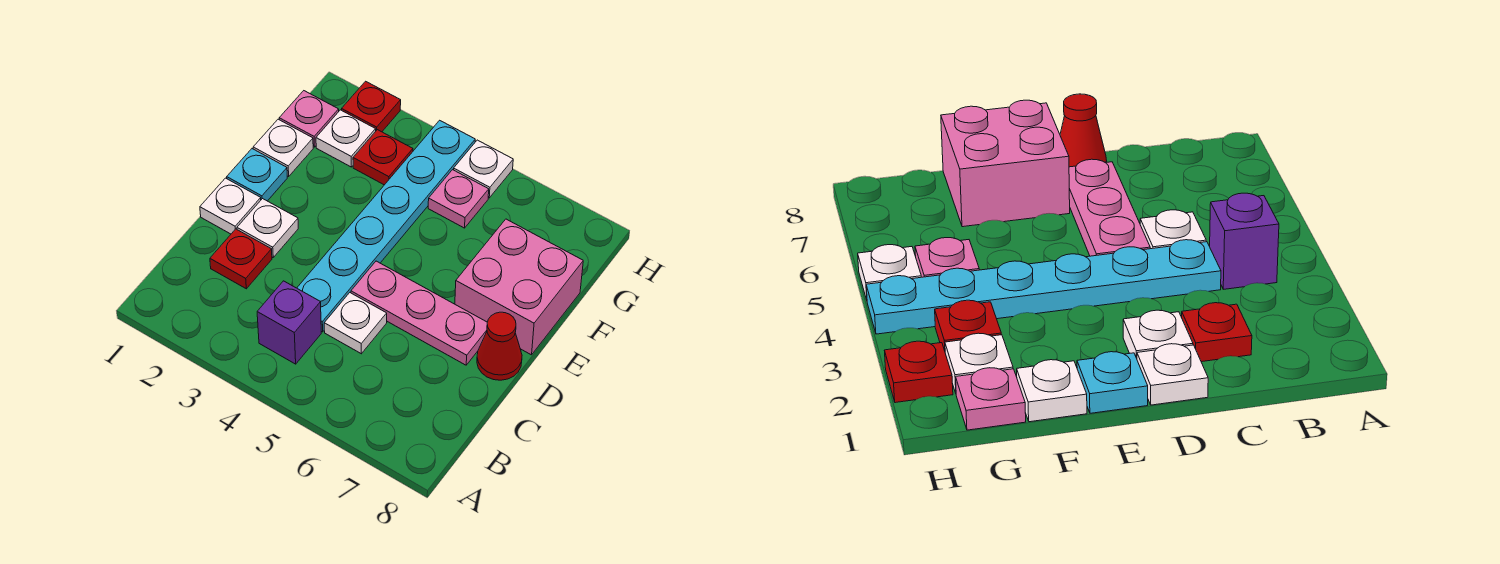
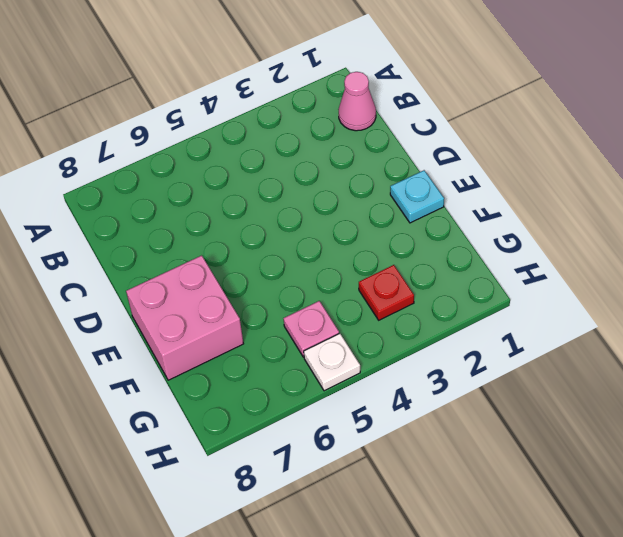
pink 1x1 cone [338,72,376,131] -> none
none -> purple 1x1 brick [257,281,321,364]
none -> red 1x1 plate [210,229,272,289]
none -> cyan 1x6 plate [297,120,475,332]

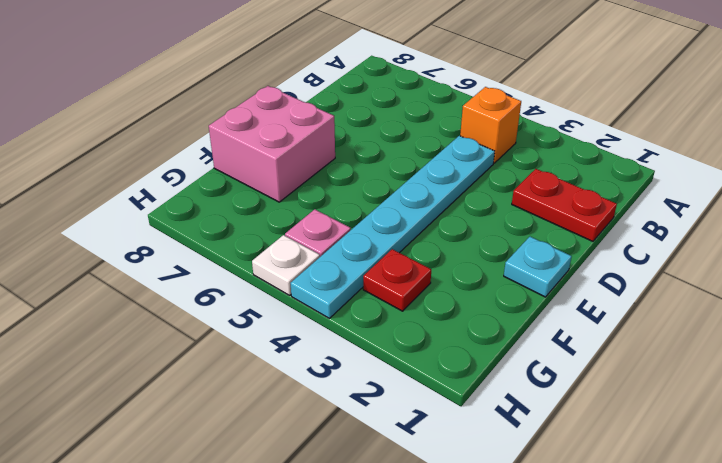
orange 1x1 brick [460,87,521,163] -> purple 1x1 brick [257,281,321,364]
red 1x2 plate [512,169,617,241] -> red 1x1 plate [210,229,272,289]
none -> white 1x1 plate [324,293,387,354]
none -> white 1x1 plate [200,178,261,234]
none -> white 1x1 plate [237,199,298,257]

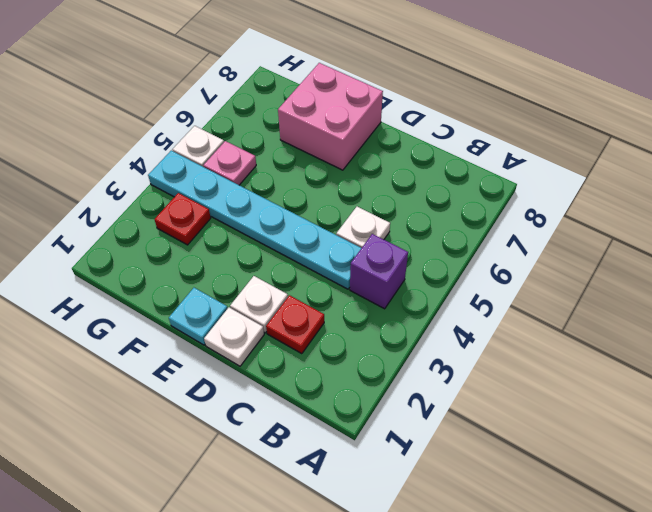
none -> pink 1x3 plate [351,261,487,365]
none -> red 1x1 cone [477,312,522,380]
none -> white 1x1 plate [253,119,313,176]

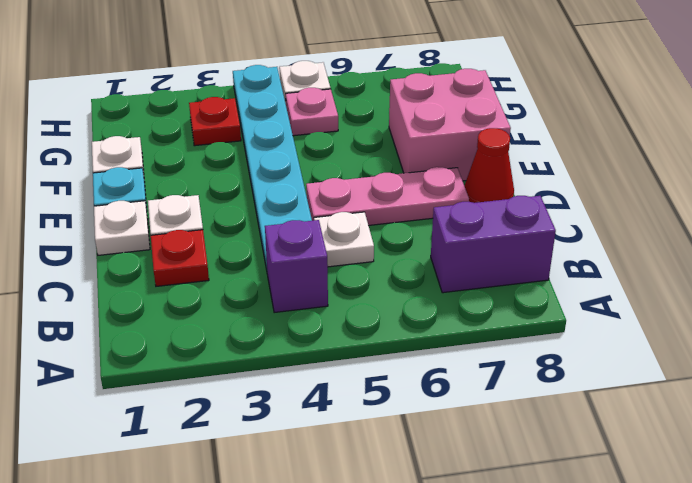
purple 1x2 brick [431,196,556,293] -> none
none -> pink 1x1 plate [279,91,339,147]
none -> white 1x1 plate [316,110,376,167]
none -> red 1x1 plate [342,81,401,132]

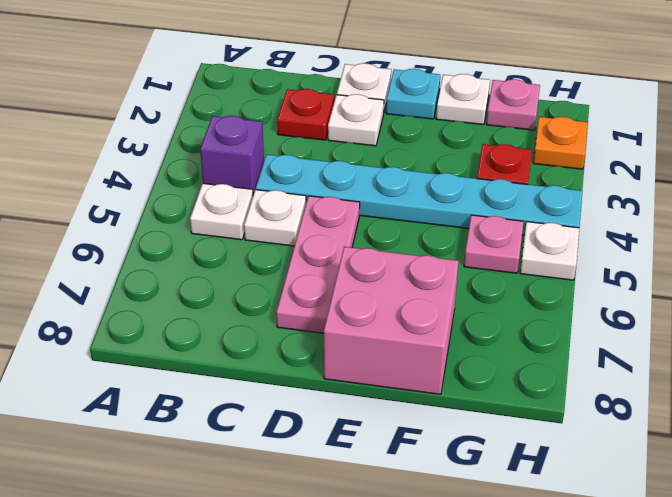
white 1x1 plate [190,183,253,240] -> white 1x1 plate moved to [316,110,376,167]
orange 1x1 plate [533,117,588,169] -> red 1x1 plate [342,81,401,132]
none -> red 1x1 cone [477,312,522,380]

